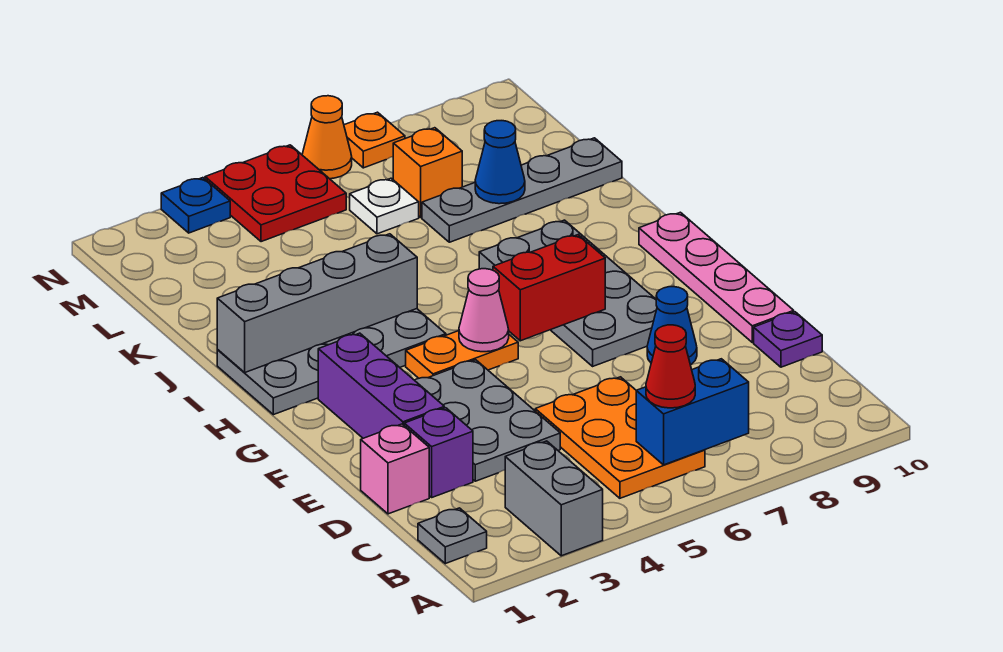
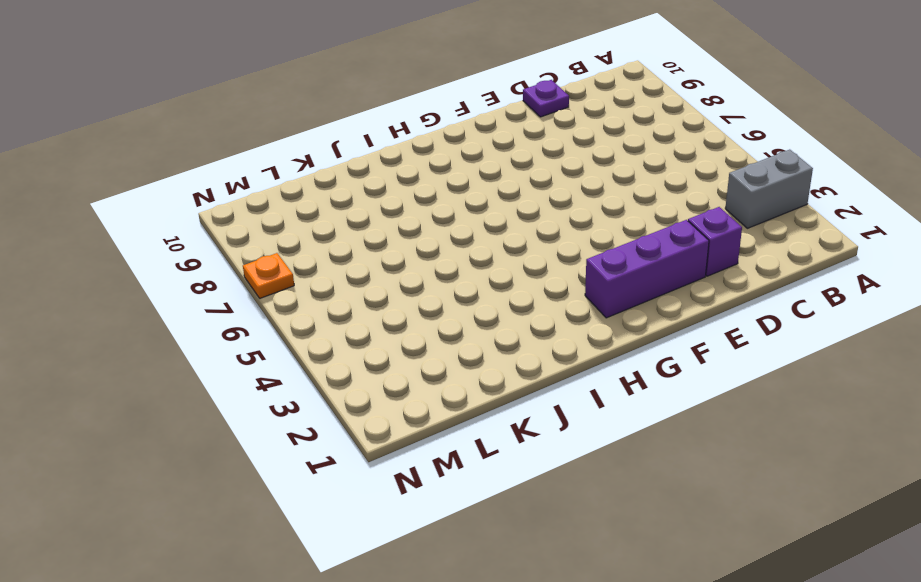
none -> grey 1x1 plate [418,508,487,564]
none -> orange 2x3 plate [535,377,705,498]
none -> pink 1x1 brick [361,424,429,514]

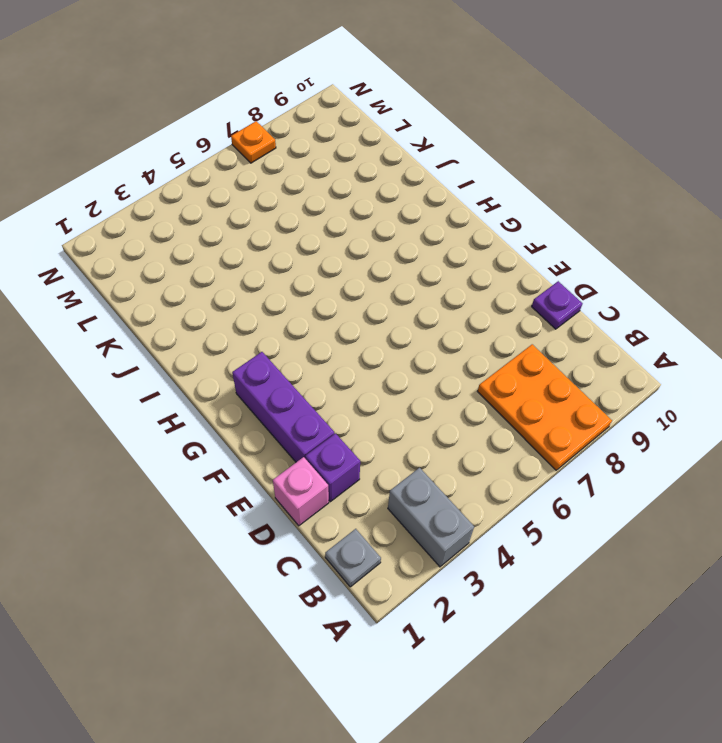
orange 2x3 plate [478,344,612,470] -> orange 2x3 plate moved to [535,377,705,498]
none -> grey 2x3 plate [415,360,560,481]
none -> blue 1x1 cone [647,287,697,365]
none -> pink 1x4 plate [639,212,794,342]

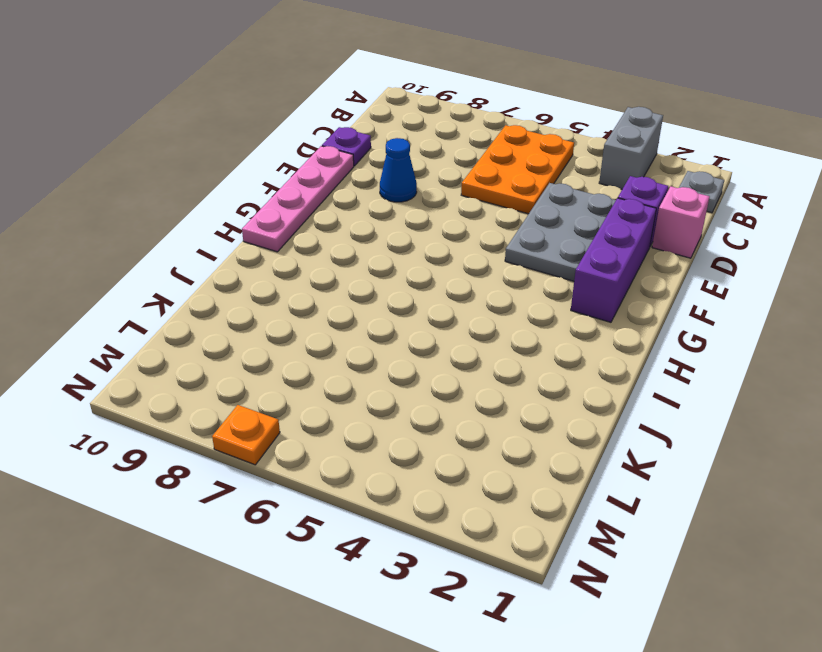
none -> grey 2x4 plate [479,220,657,366]
none -> orange 1x2 plate [406,331,518,378]
none -> grey 2x4 plate [217,309,446,415]

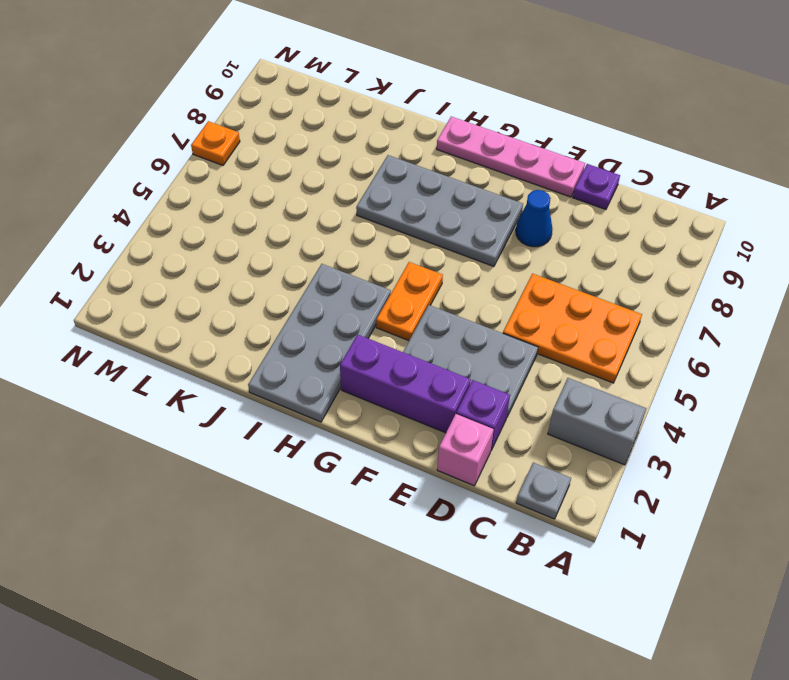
none -> grey 1x4 plate [422,138,622,242]
none -> white 1x1 plate [350,178,419,234]
none -> orange 1x1 brick [393,128,462,217]

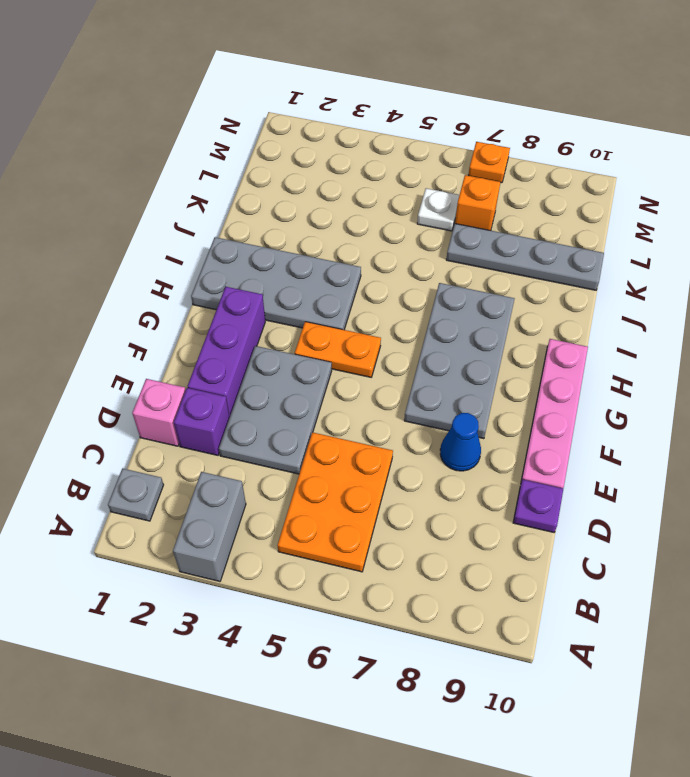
none -> red 2x2 plate [205,145,346,242]
none -> blue 1x1 plate [161,178,230,233]
none -> orange 1x1 cone [302,96,352,179]

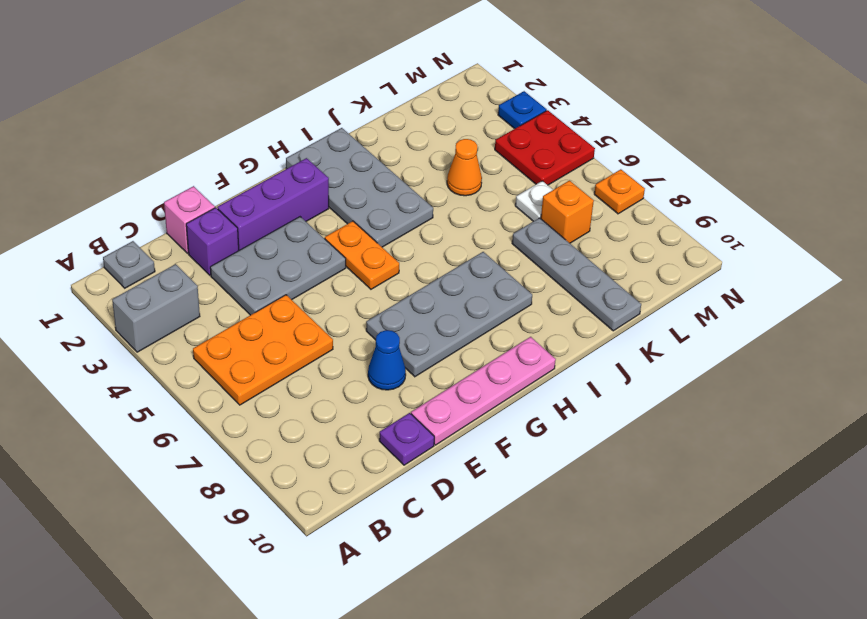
orange 1x1 cone [447,139,482,196] -> orange 1x1 cone moved to [302,96,352,179]
none -> blue 1x2 brick [636,359,749,465]
none -> pink 1x1 cone [459,269,509,352]
none -> red 1x2 brick [493,235,605,341]

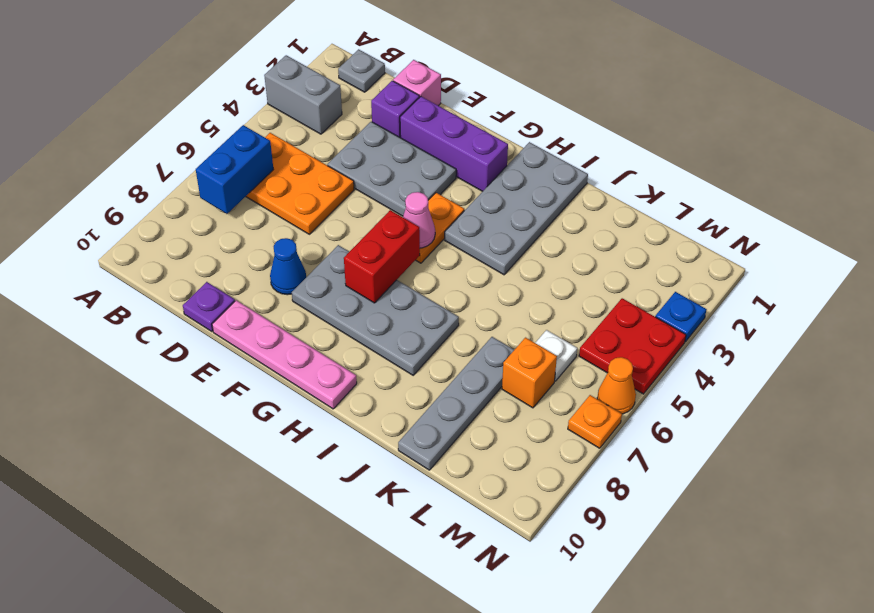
none -> grey 1x4 brick [217,234,417,372]
none -> blue 1x1 cone [475,121,525,204]
none -> red 1x1 cone [646,325,695,408]

